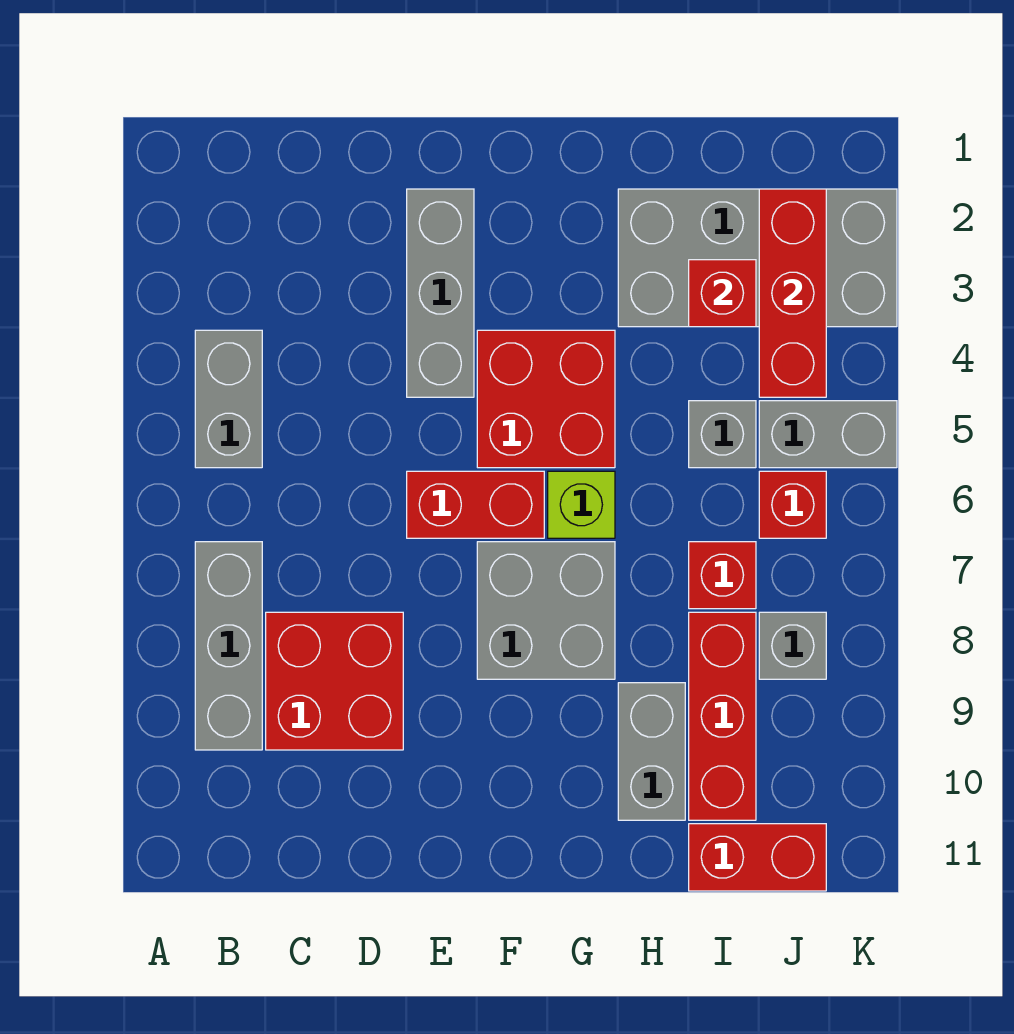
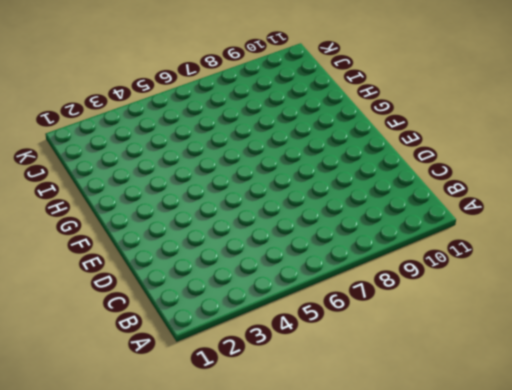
none -> grey 1x2 brick [195,330,262,468]
none -> grey 1x3 brick [195,542,262,750]
none -> red 2x2 brick [266,612,403,750]

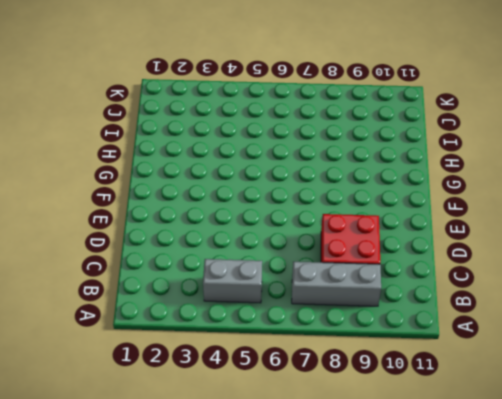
none -> grey 1x3 brick [407,189,474,397]
none -> red 1x2 brick [407,471,544,538]
none -> red 2x2 brick [477,330,615,468]

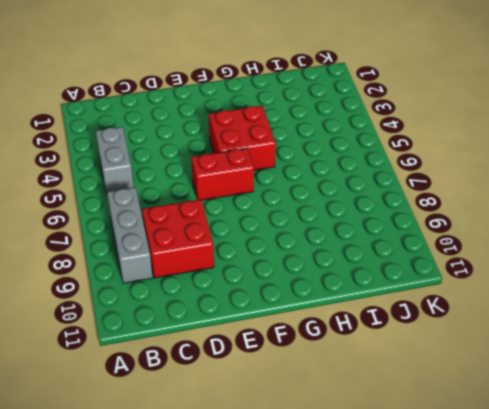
none -> grey 1x3 brick [407,189,474,397]
none -> grey 2x2 brick [477,542,615,679]
none -> lime 1x1 brick [548,471,615,538]

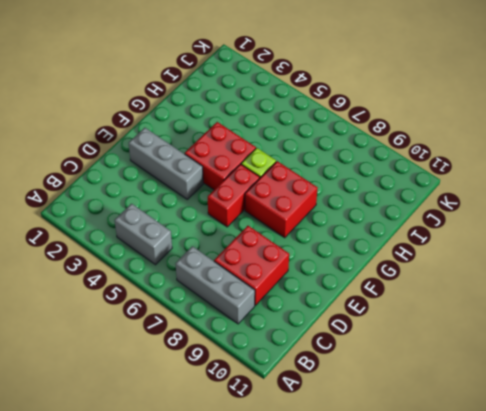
red 2x2 brick [245,161,317,238] -> grey 2x2 brick [477,542,615,679]
none -> grey 2x4 brick [618,189,897,327]
none -> grey 1x2 brick [618,683,685,820]
none -> grey 1x1 brick [689,401,756,468]

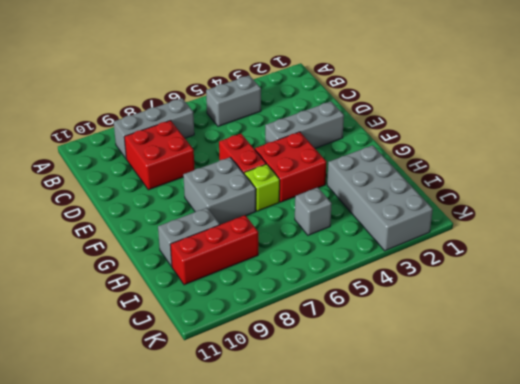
none -> red 1x1 brick [689,542,756,609]
none -> red 1x2 brick [689,824,826,891]
none -> grey 1x2 brick [759,401,897,468]

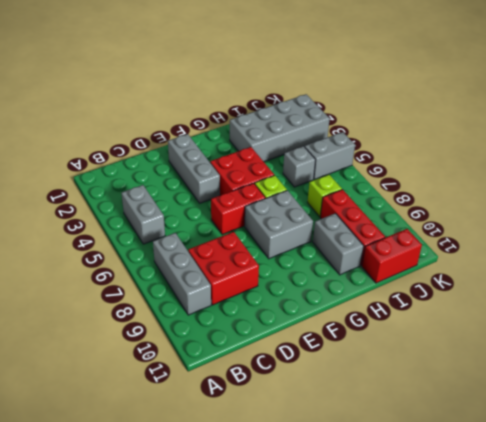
lime 1x1 brick [307,175,342,217] -> red 1x1 brick [689,542,756,609]
none -> red 1x1 brick [759,471,826,538]
none -> grey 1x1 brick [759,612,826,679]
none -> red 1x1 brick [689,260,756,327]

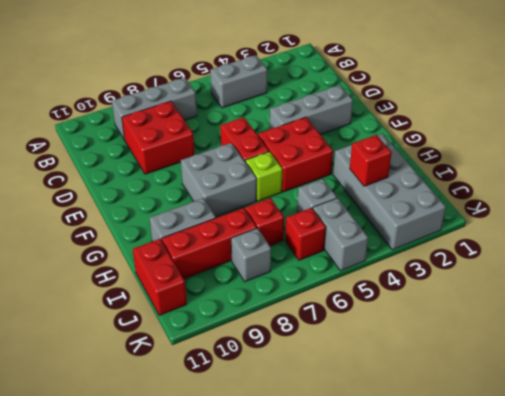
none -> red 1x3 brick [759,189,826,397]

